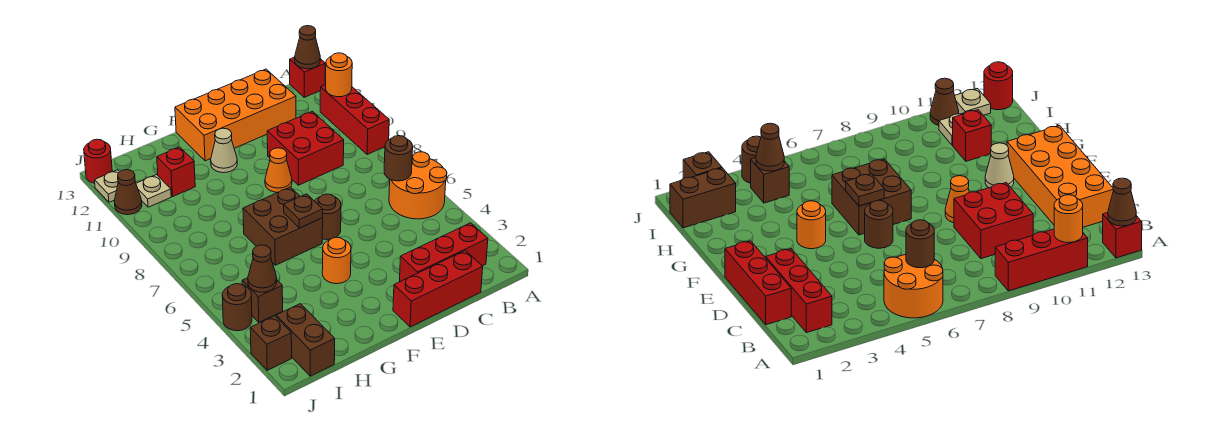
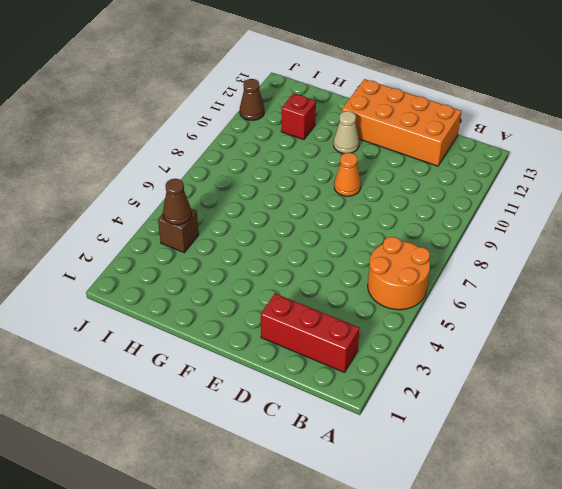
none -> red 1x3 brick [320,85,389,155]
none -> red 1x1 brick [290,57,326,97]
none -> red 1x3 brick [393,251,483,327]

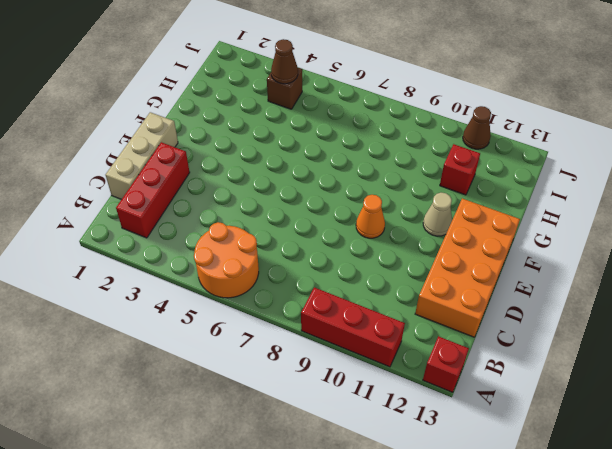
tan 1x3 brick [105,112,178,199] -> red 1x3 brick [393,251,483,327]
none -> red 2x2 brick [267,111,344,185]
none -> brown 1x1 round brick [315,194,341,240]
none -> orange 1x1 round brick [322,237,351,284]

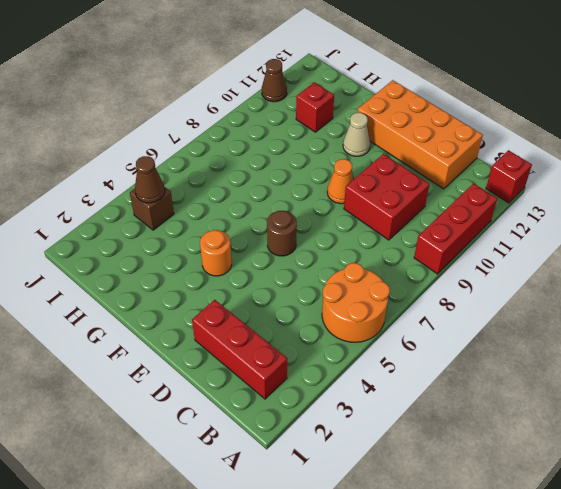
none -> red 1x3 brick [393,251,483,327]
none -> brown 2x2 brick [243,187,323,265]
none -> brown 1x2 brick [276,304,335,376]

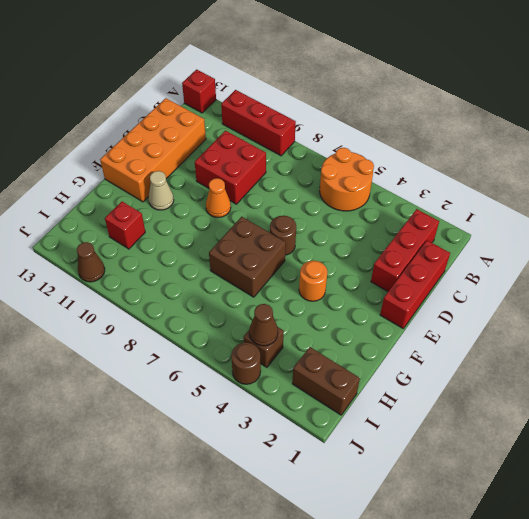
none -> tan 1x1 plate [136,175,171,207]
none -> brown 1x1 brick [250,316,292,370]
none -> tan 1x1 plate [95,170,119,202]

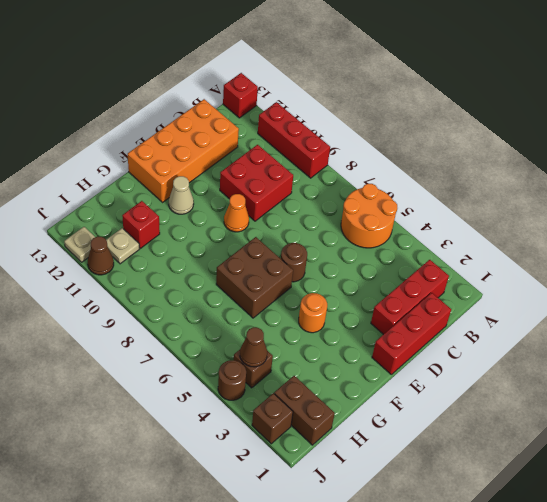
none -> red 1x1 round brick [84,139,112,183]
none -> orange 1x1 round brick [325,53,352,97]
none -> brown 1x1 cone [295,26,320,69]

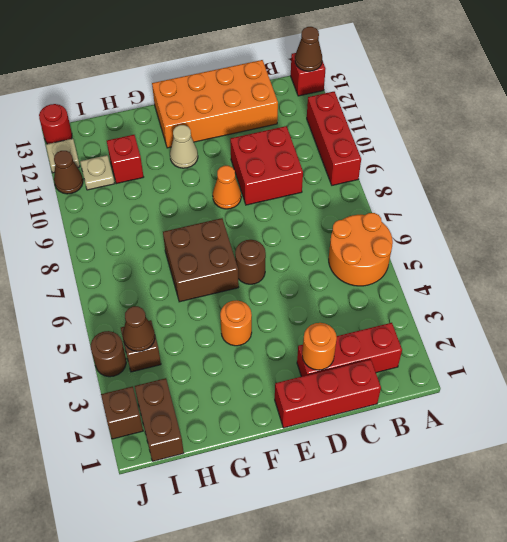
orange 1x1 round brick [302,323,337,370] -> orange 1x1 round brick moved to [325,53,352,97]
none -> brown 1x1 round brick [384,136,413,181]
none -> brown 1x1 plate [284,194,323,228]

